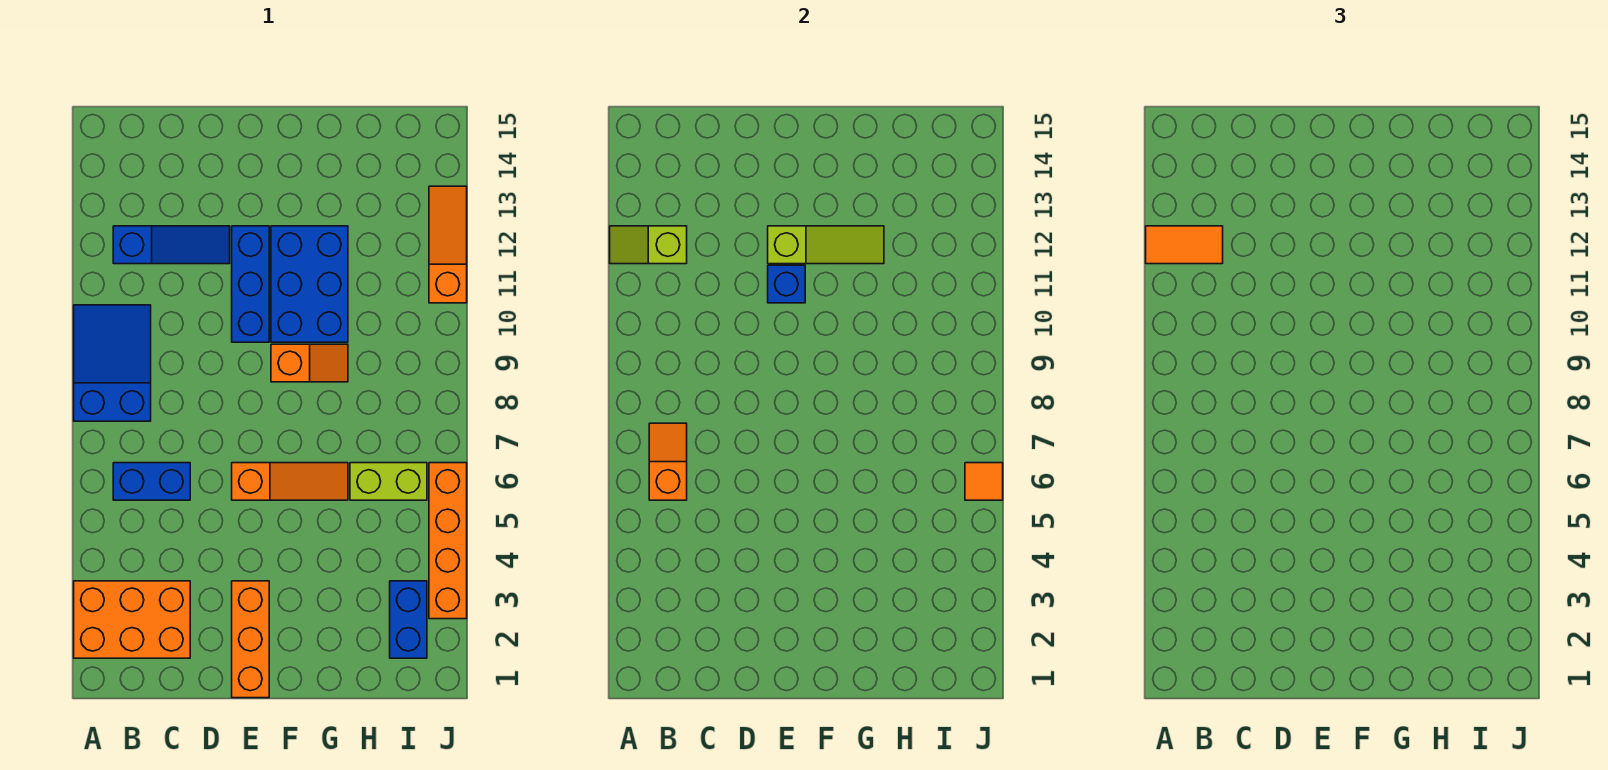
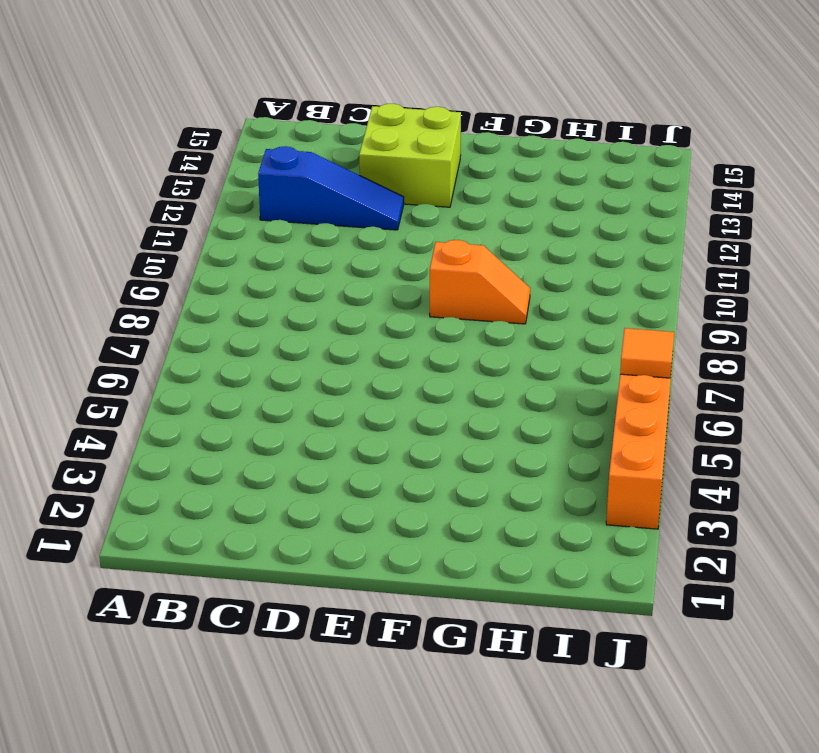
lime 2x2 brick [359,104,461,207] -> none
none -> orange 2x3 brick [74,581,190,658]
none -> blue 2x3 slope [74,305,151,421]
none -> blue 1x2 brick [113,463,190,500]

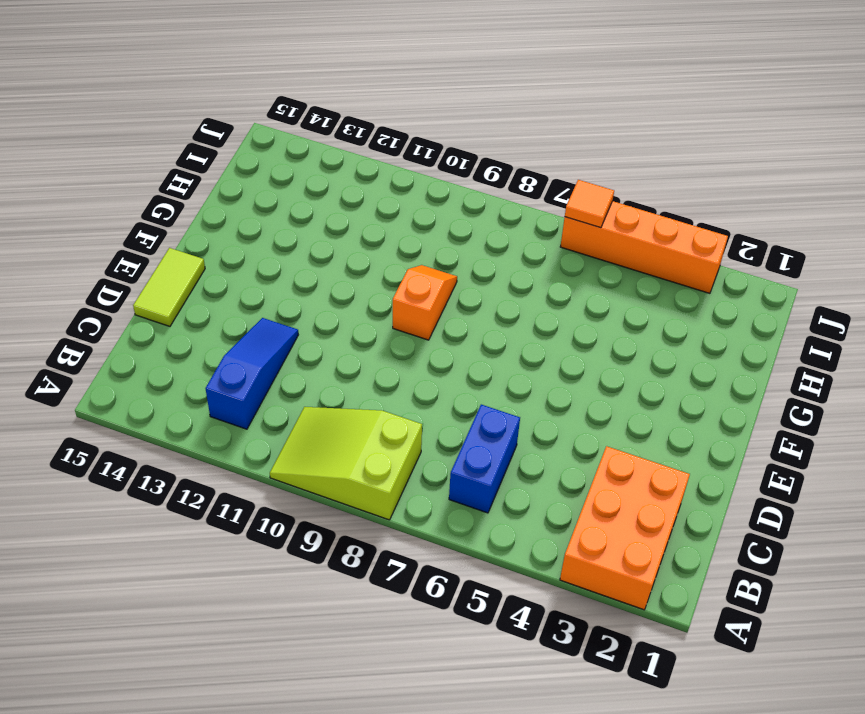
lime 2x3 slope [270,407,422,520] -> blue 2x3 slope [74,305,151,421]
lime 1x2 tile [133,248,205,326] -> none
none -> orange 1x3 brick [232,581,269,698]
none -> orange 1x3 slope [232,463,348,500]
none -> blue 1x3 brick [232,226,269,342]

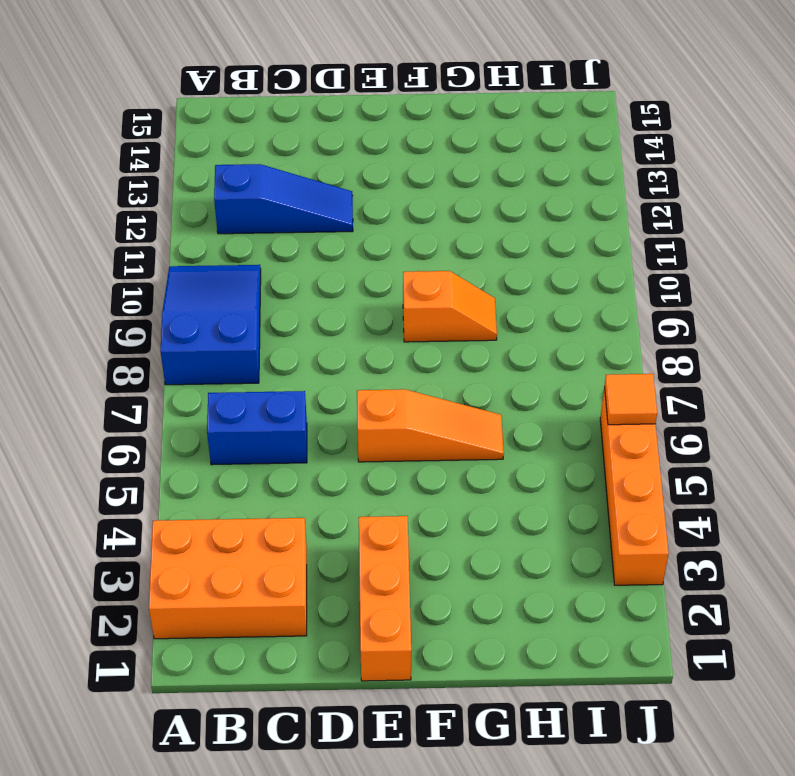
none -> blue 1x3 brick [232,226,269,342]
none -> blue 2x3 brick [271,226,348,342]
none -> lime 1x2 brick [350,463,427,500]

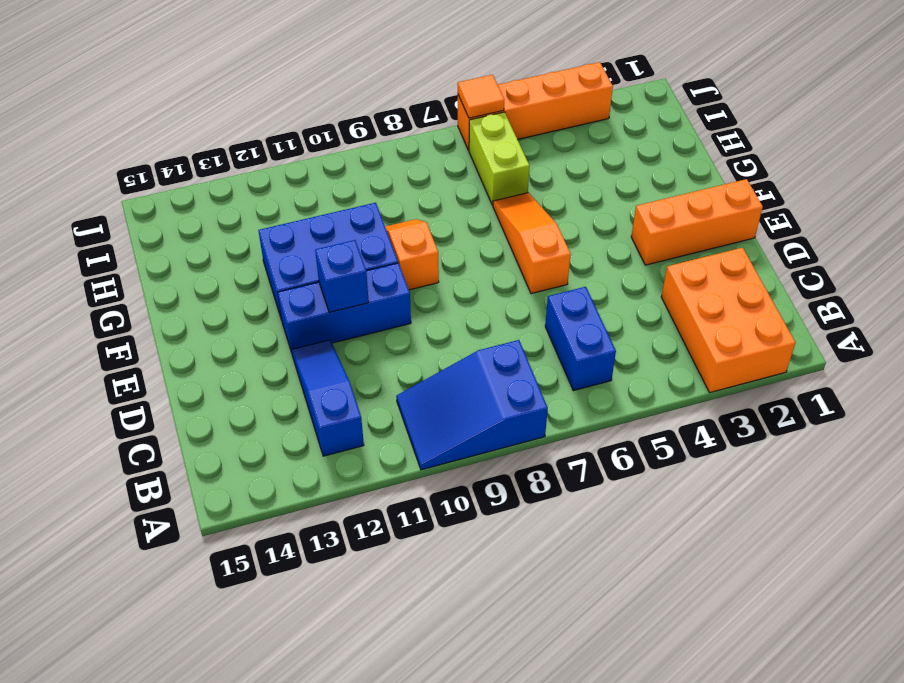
none -> blue 1x2 brick [390,581,427,658]
none -> orange 1x3 slope [429,186,467,303]
none -> lime 1x2 slope [610,226,687,264]

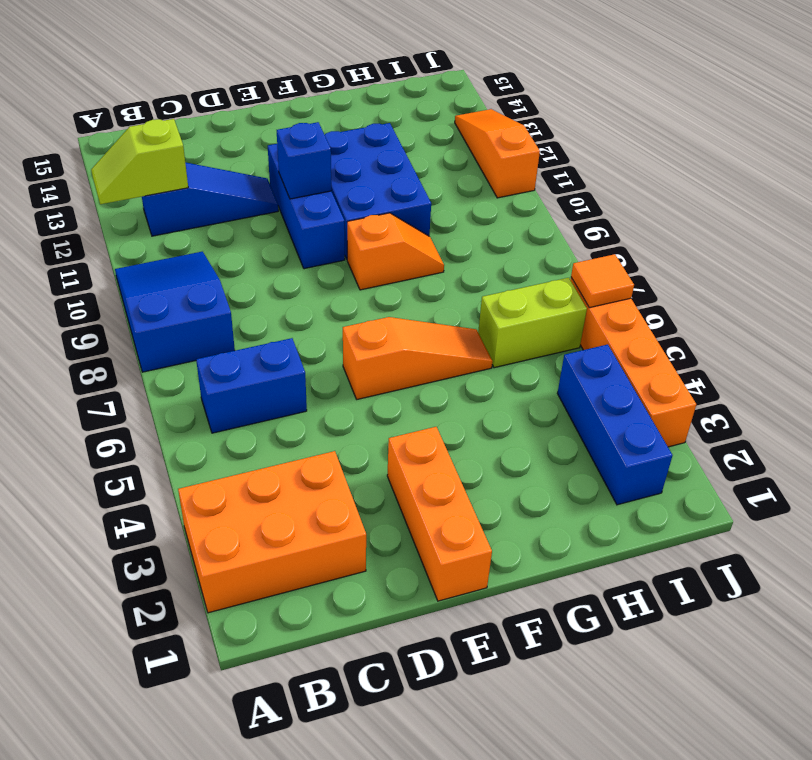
blue 1x3 brick [557,345,672,505] -> blue 1x2 brick [390,581,427,658]
none -> orange 1x2 slope [649,423,687,500]
none -> lime 1x3 slope [768,226,884,264]
none -> orange 1x2 tile [1146,226,1223,264]

